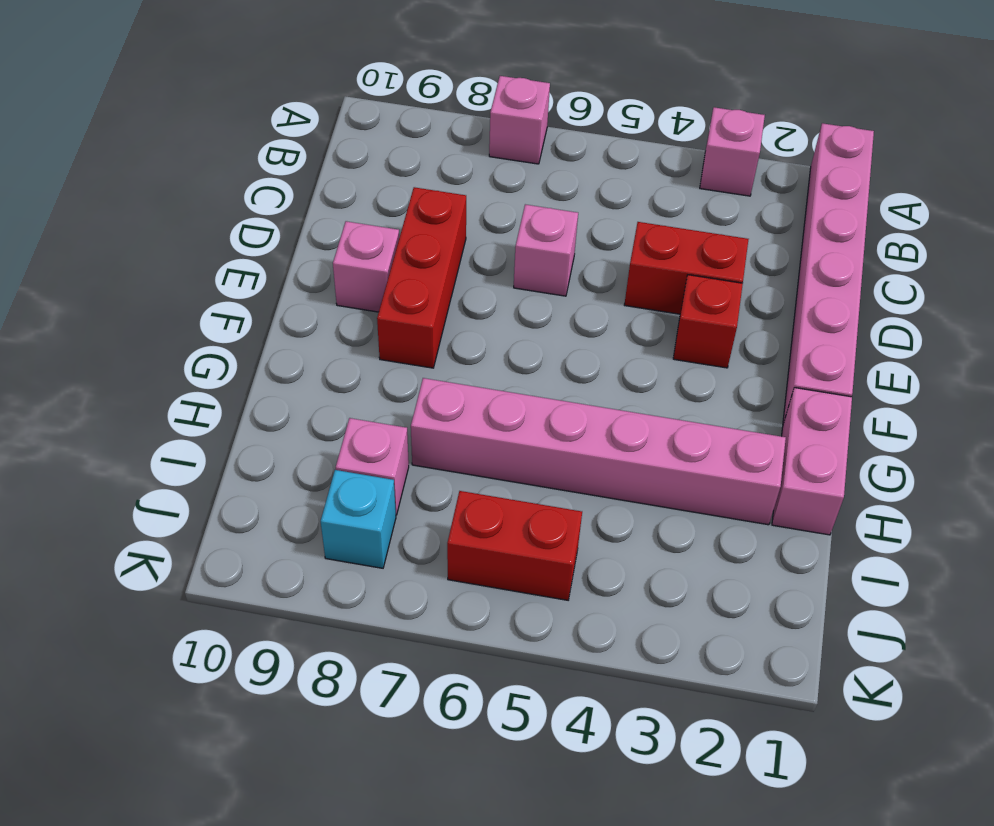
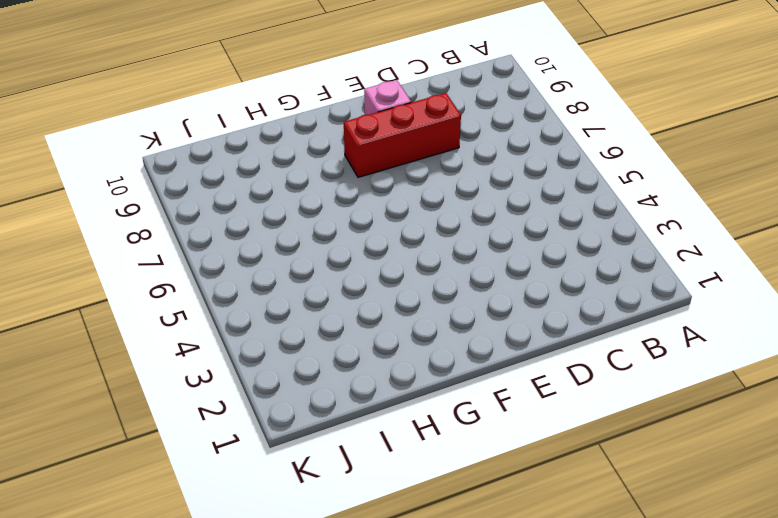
none -> pink 1x6 brick [783,123,874,424]
none -> pink 1x1 brick [700,107,765,196]
none -> pink 1x1 brick [489,76,550,164]

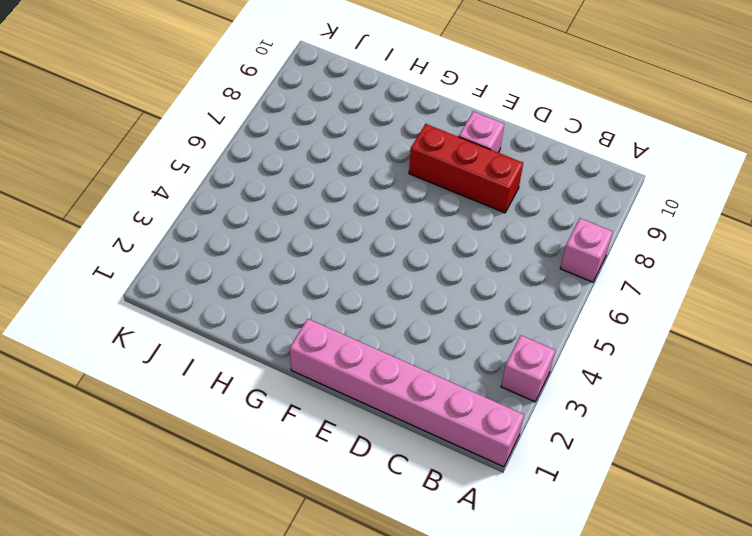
none -> red 1x2 brick [624,222,749,314]
none -> pink 1x1 brick [514,204,578,296]
none -> red 1x1 brick [673,275,743,368]

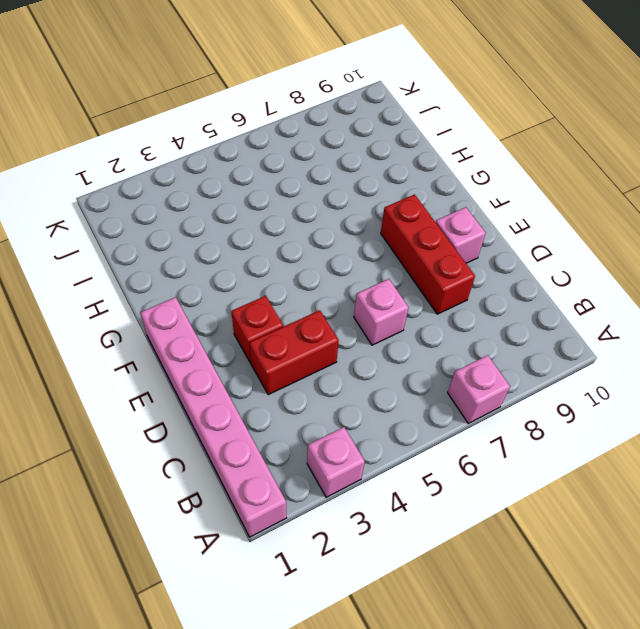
none -> pink 1x2 brick [772,388,852,535]
none -> pink 1x6 brick [411,378,786,525]
none -> pink 1x1 brick [336,418,409,515]

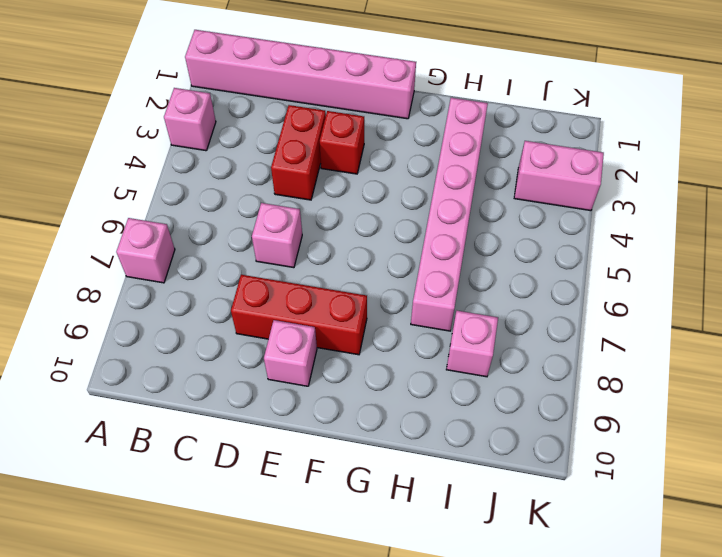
pink 1x2 brick [514,141,604,211] -> pink 1x2 brick moved to [772,388,852,535]
none -> red 1x2 brick [447,491,582,600]
none -> cyan 1x1 brick [321,470,396,568]

